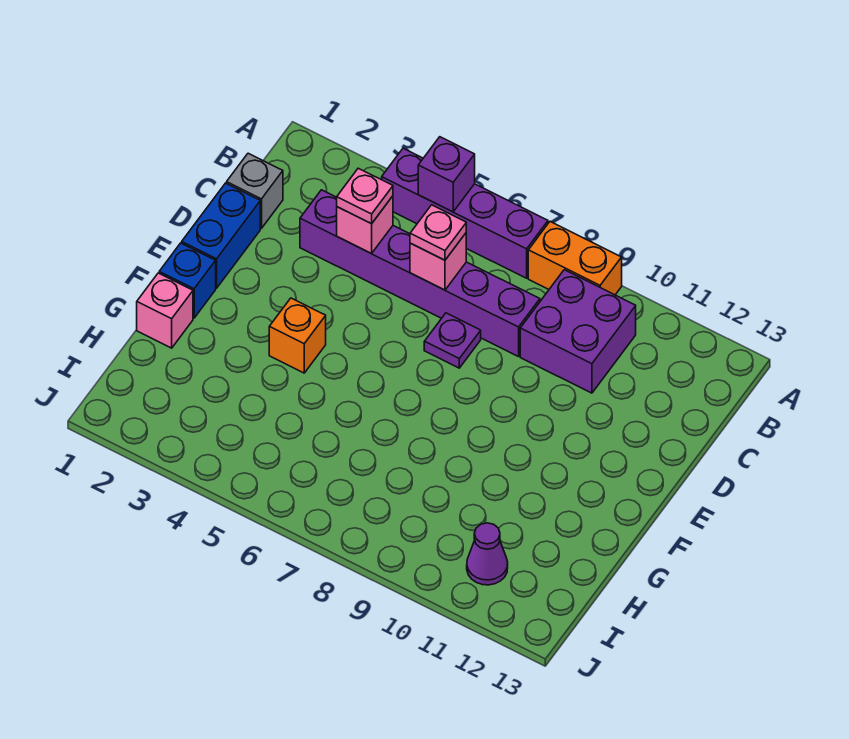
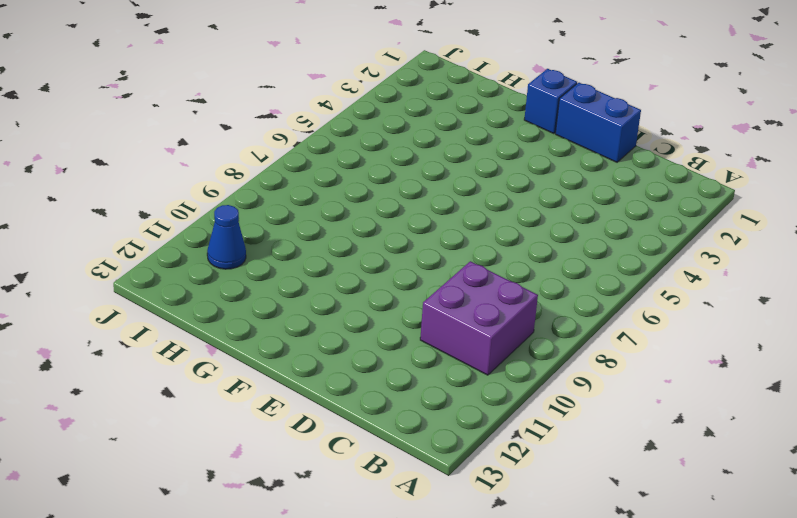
blue 1x1 cone [207,205,246,269] -> purple 1x1 cone [467,523,508,585]
none -> purple 1x4 brick [382,148,548,278]
none -> orange 1x2 brick [528,222,622,295]
none -> grey 1x1 brick [227,153,283,228]

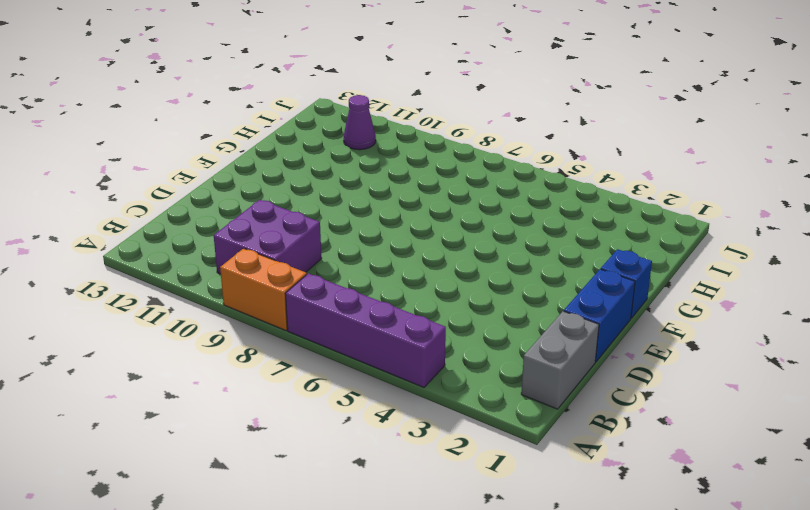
grey 1x2 brick [521,311,599,409] -> grey 1x1 brick [227,153,283,228]
none -> purple 1x6 brick [300,190,540,357]
none -> purple 1x1 plate [424,313,481,368]
none -> orange 1x1 brick [269,298,326,373]

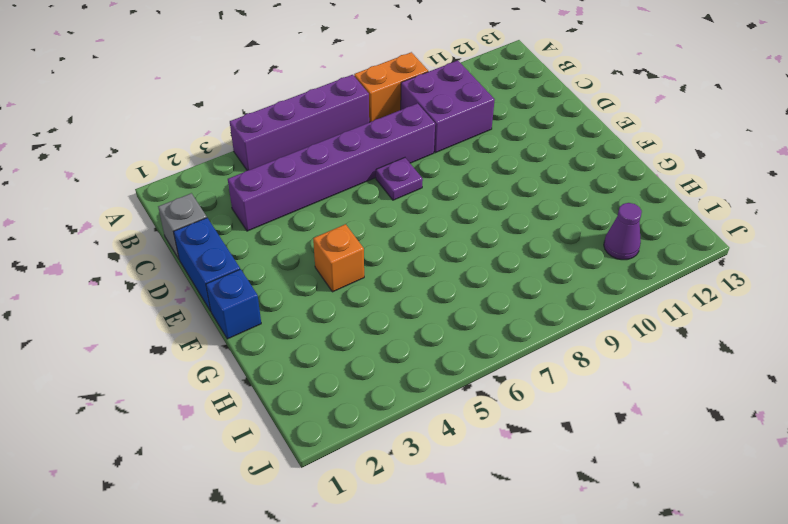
none -> pink 1x1 brick [137,273,193,348]
none -> purple 1x1 brick [418,137,475,212]
none -> pink 1x1 brick [337,196,393,253]

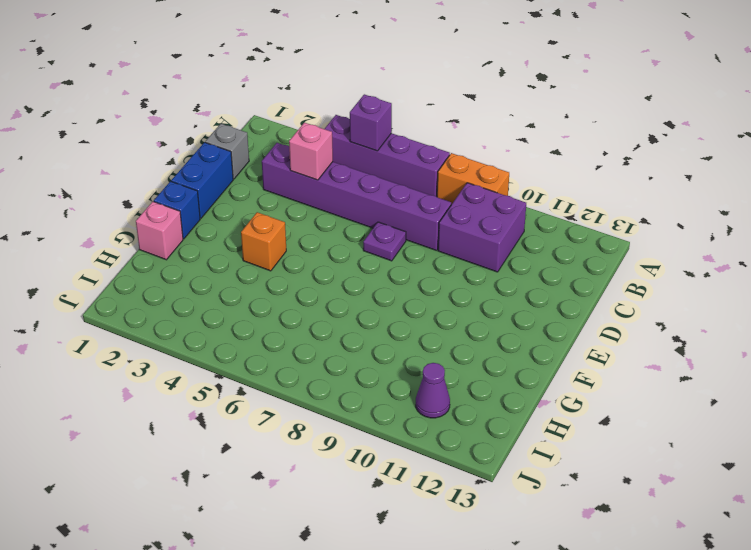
none -> pink 1x1 brick [410,233,466,290]
none -> pink 1x1 plate [337,168,393,224]
none -> pink 1x1 plate [410,205,466,260]

